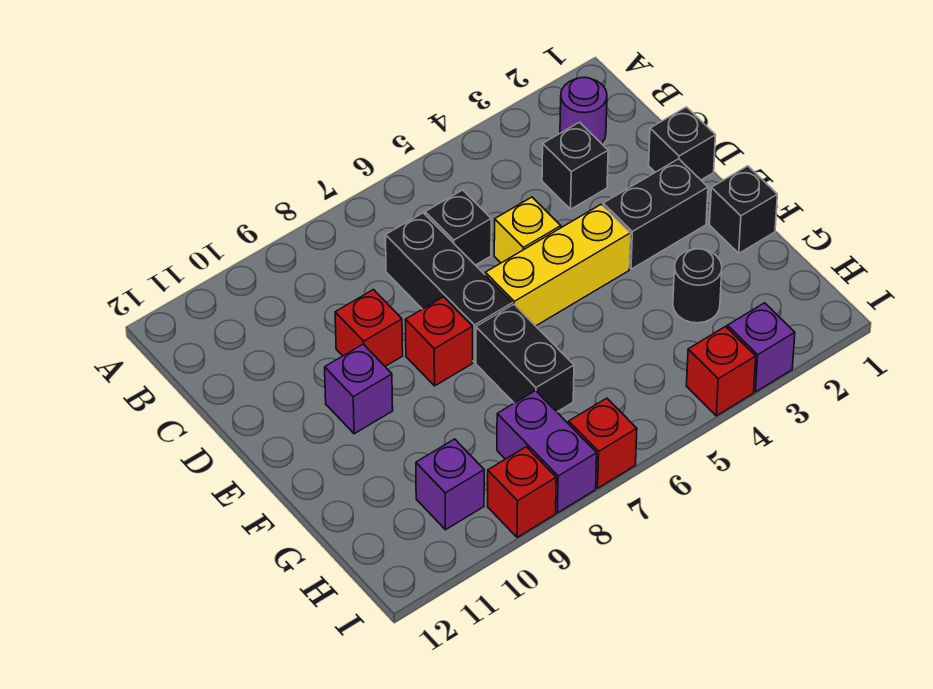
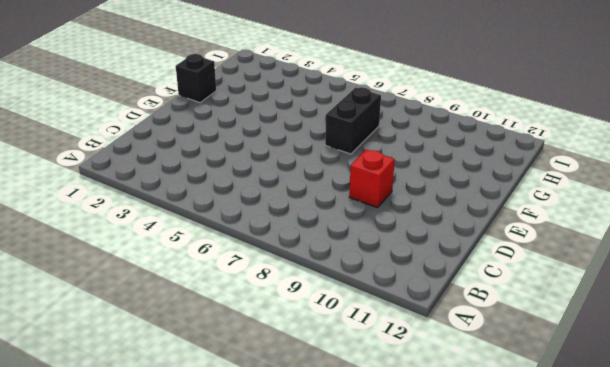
none -> purple 1x1 round brick [560,77,607,144]
none -> black 1x1 brick [542,122,608,209]
none -> black 1x1 brick [425,190,491,265]

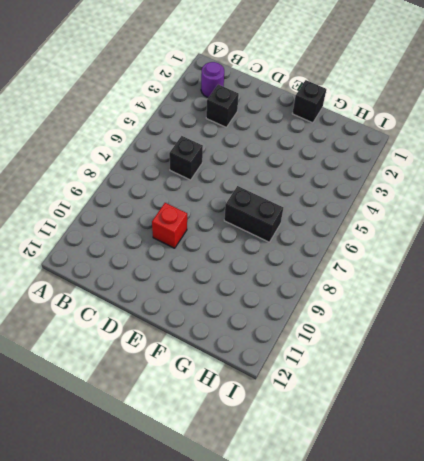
none -> black 1x3 brick [386,213,512,362]
none -> black 1x1 brick [649,107,716,180]
none -> yellow 1x1 brick [494,197,561,263]

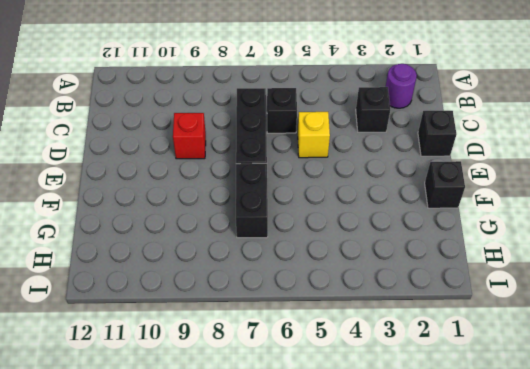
none -> black 1x2 brick [603,159,708,269]
none -> yellow 1x3 brick [485,204,631,326]
none -> red 1x1 brick [405,297,473,386]

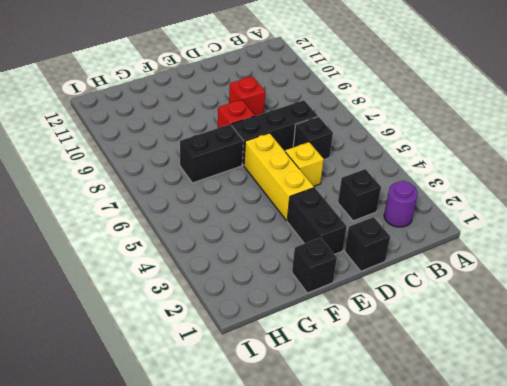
none -> purple 1x1 brick [325,344,393,434]
none -> black 1x1 round brick [673,249,722,323]
none -> purple 1x2 brick [497,391,597,513]

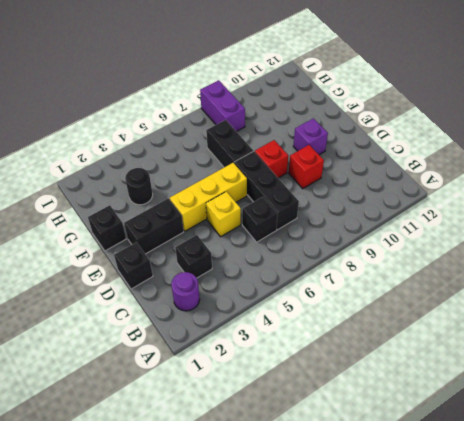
none -> purple 1x1 brick [416,439,484,530]
none -> purple 1x1 brick [727,303,795,392]
none -> red 1x1 brick [686,327,756,416]

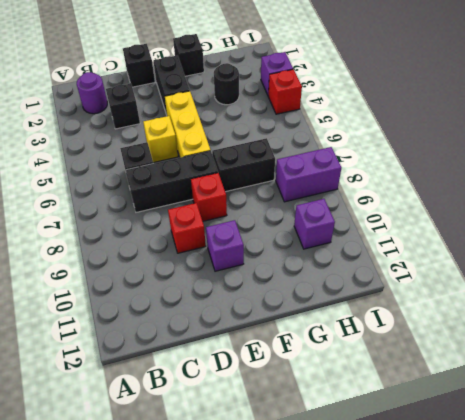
none -> red 1x1 brick [569,398,637,488]
none -> red 1x1 brick [488,447,556,537]

